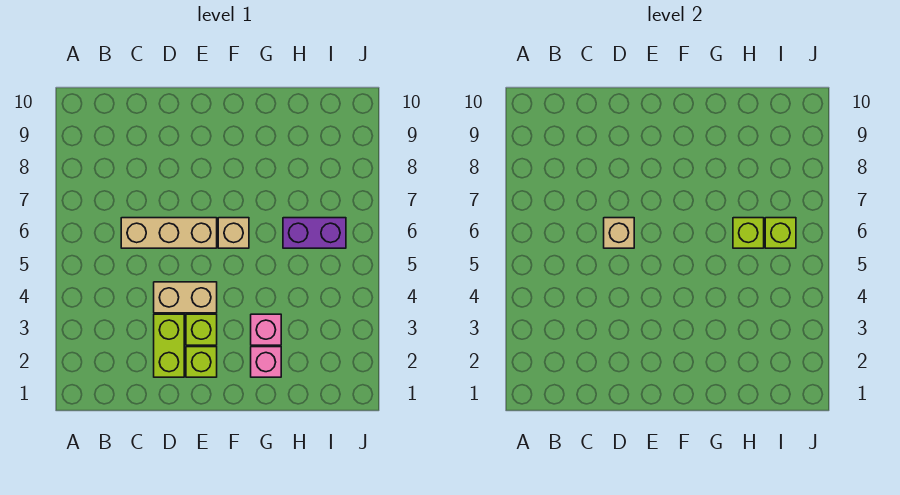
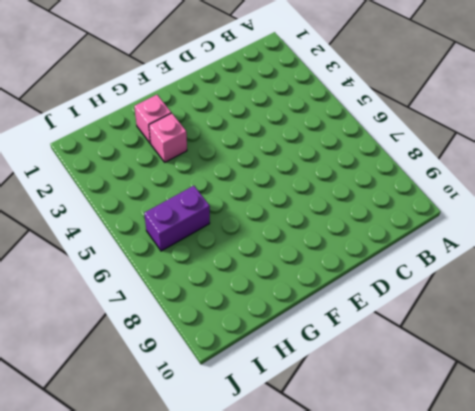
none -> tan 1x3 brick [121,218,217,248]
none -> lime 1x2 brick [154,314,184,377]
none -> tan 1x2 brick [154,282,217,313]

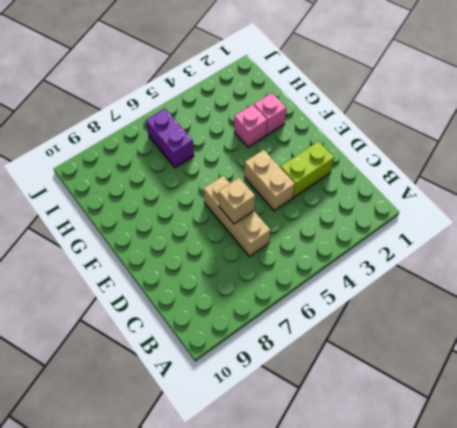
none -> lime 1x1 brick [186,347,217,377]
none -> lime 1x1 brick [186,314,217,345]
none -> tan 1x1 brick [218,218,249,248]

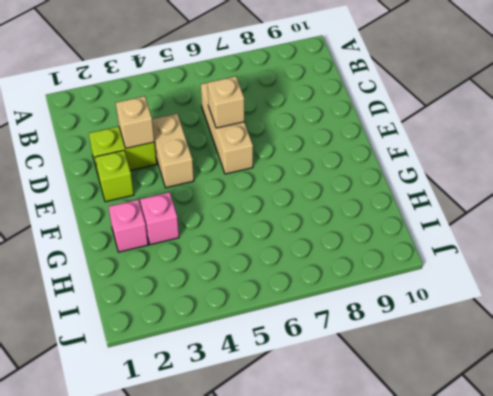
tan 1x1 brick [116,96,154,148] -> tan 1x1 brick moved to [218,218,249,248]
none -> lime 1x1 brick [186,314,217,345]
none -> purple 1x2 brick [283,218,346,248]
none -> lime 1x1 brick [733,218,764,248]

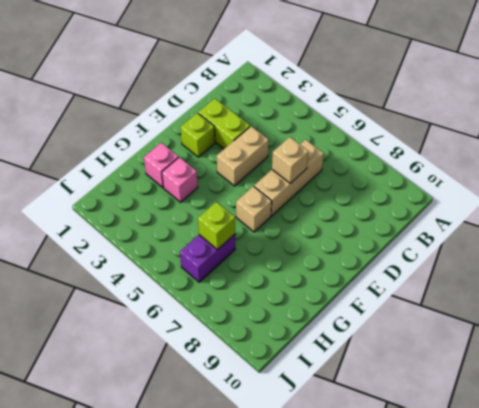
none -> lime 1x1 brick [186,314,217,345]
none -> lime 1x1 brick [765,218,796,248]

